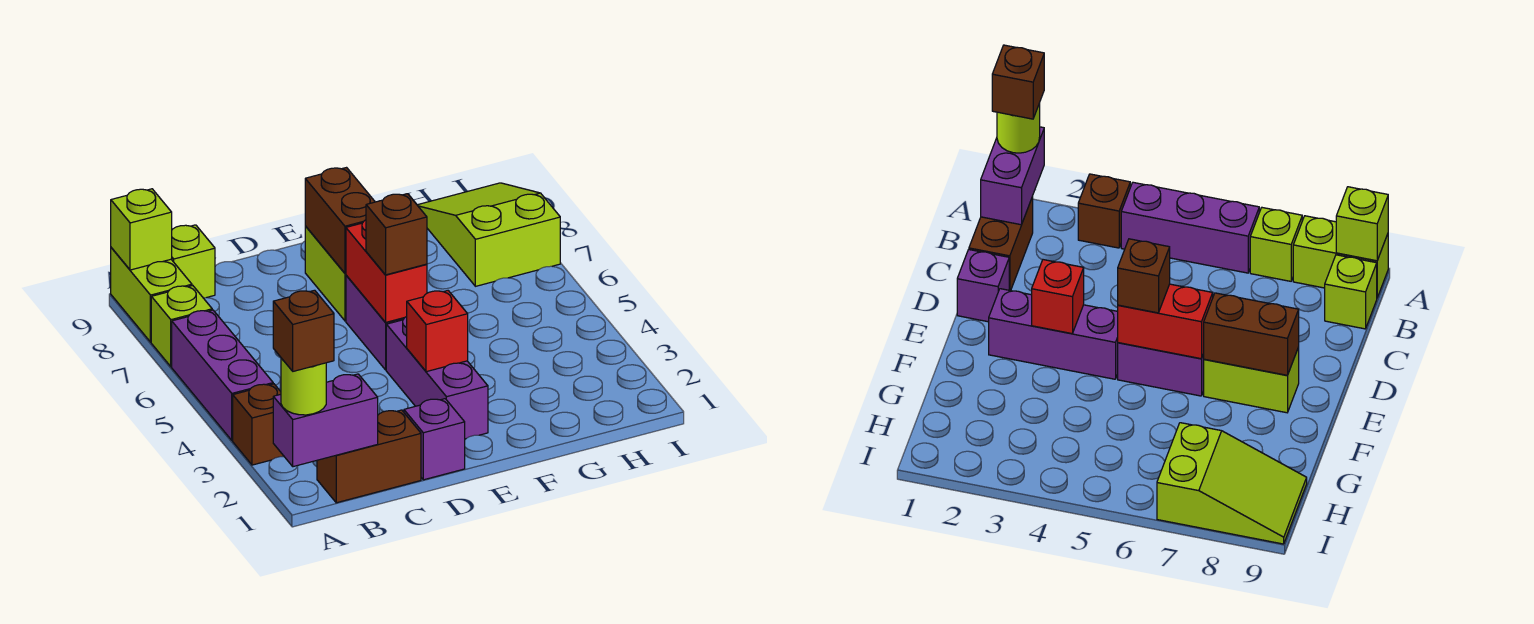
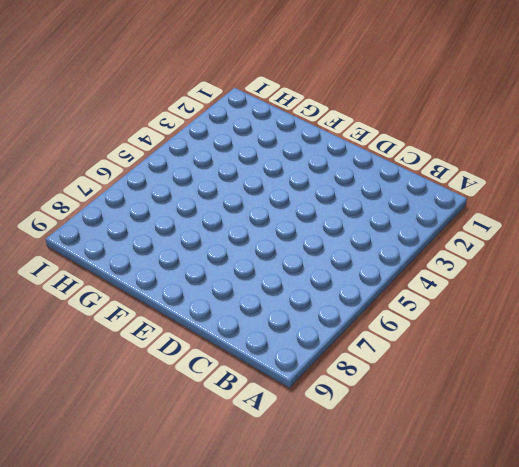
none -> brown 1x1 brick [233,384,284,465]
none -> purple 1x3 brick [172,310,273,440]
none -> lime 1x1 brick [151,286,212,367]

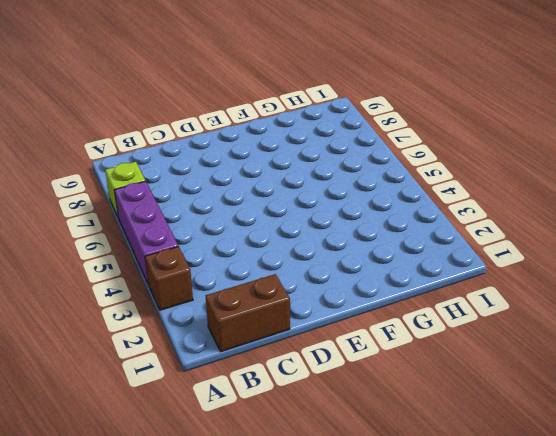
none -> lime 1x2 brick [111,248,192,342]
none -> lime 1x1 brick [171,225,215,298]
none -> purple 1x1 brick [404,399,465,480]

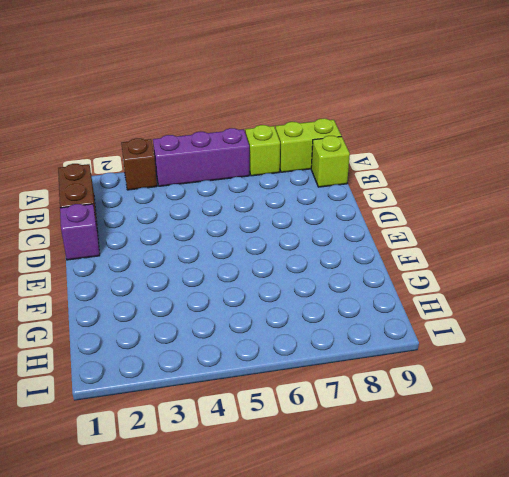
none -> purple 1x3 brick [386,317,488,439]
none -> purple 1x2 brick [346,275,404,370]
none -> lime 1x2 brick [305,226,346,321]

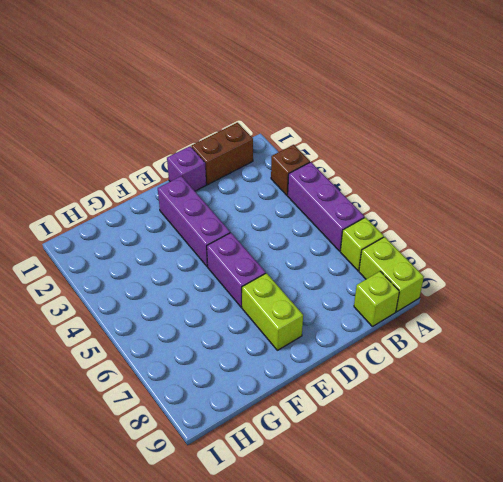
none -> lime 2x3 slope [417,183,560,286]
none -> purple 1x2 brick [273,374,378,467]
none -> lime 1x1 brick [111,189,172,270]

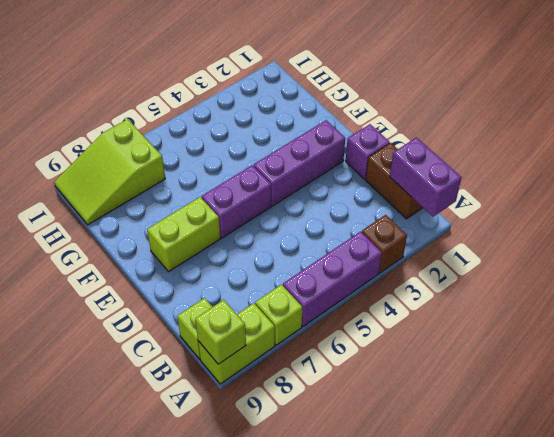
none -> red 1x1 brick [407,291,468,372]
none -> red 1x2 brick [346,220,427,322]
none -> brown 1x2 brick [305,168,375,273]

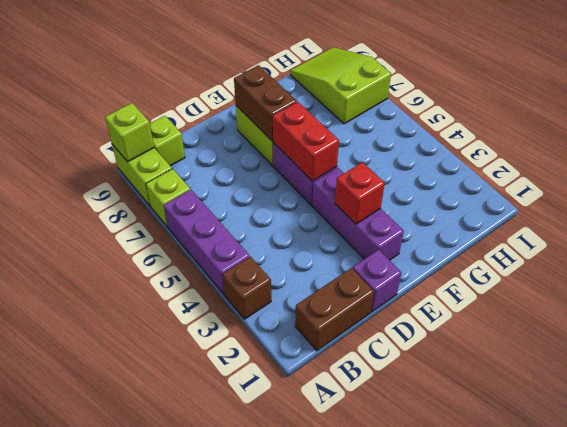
none -> purple 1x2 brick [273,374,378,467]
none -> lime 1x1 round brick [281,358,326,415]
none -> brown 1x1 brick [366,194,427,275]

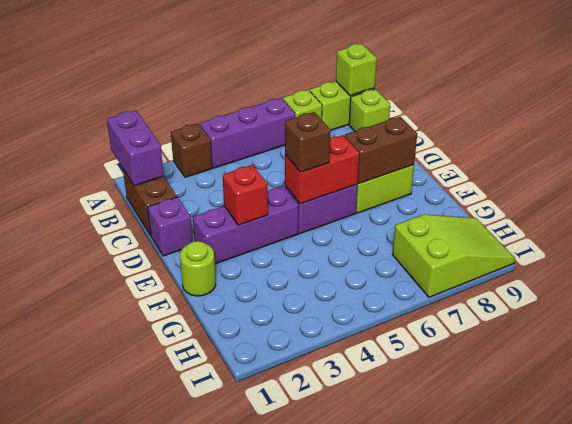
lime 1x1 round brick [180,241,216,296] -> lime 1x1 round brick moved to [281,358,326,415]
none -> brown 1x1 brick [273,290,334,371]

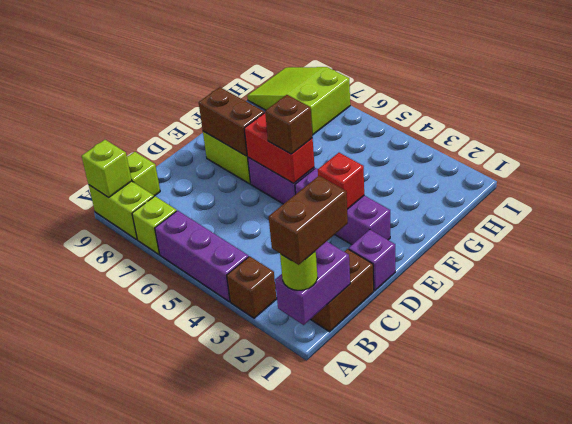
brown 1x2 brick [269,176,348,265] -> brown 1x1 brick [273,290,334,371]

